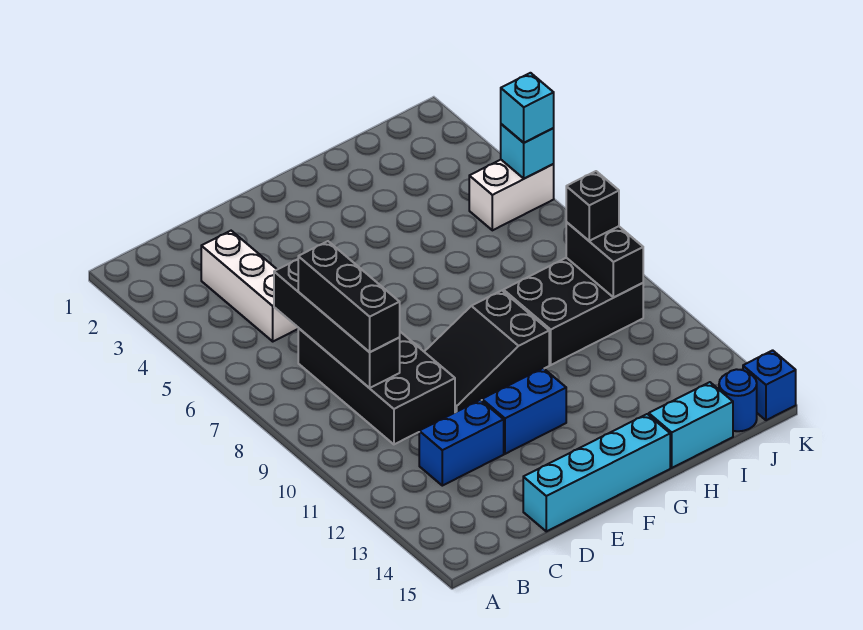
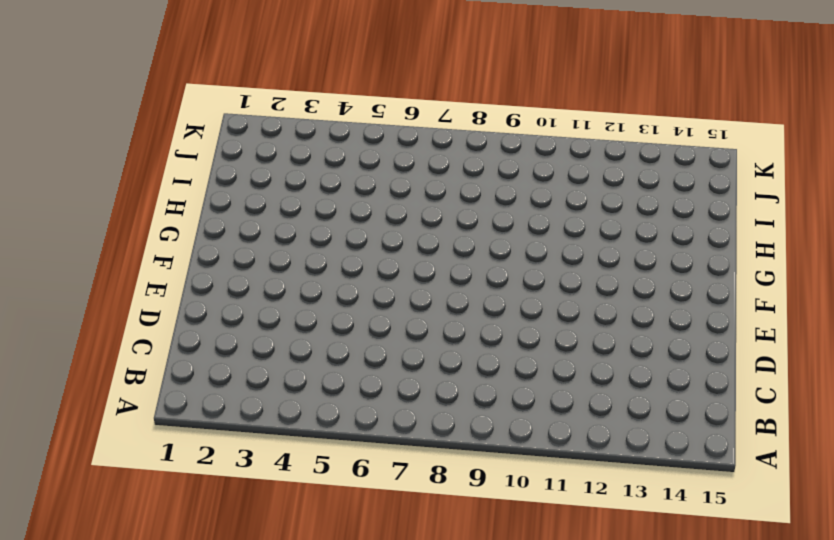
none -> white 1x3 brick [201,231,298,341]
none -> black 2x4 brick [298,328,455,444]
none -> blue 1x2 brick [419,400,504,486]

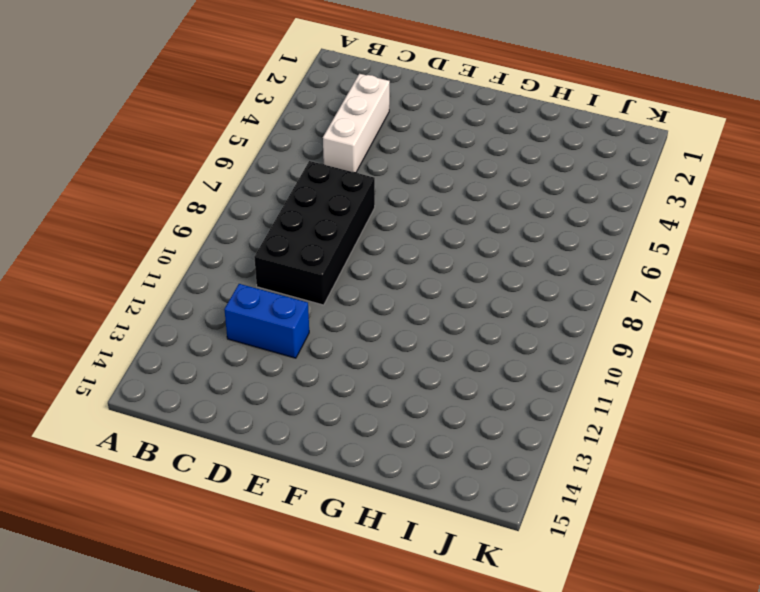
none -> cyan 1x4 brick [523,414,670,531]
none -> black 2x3 slope [424,291,549,412]
none -> blue 1x2 brick [482,368,566,454]

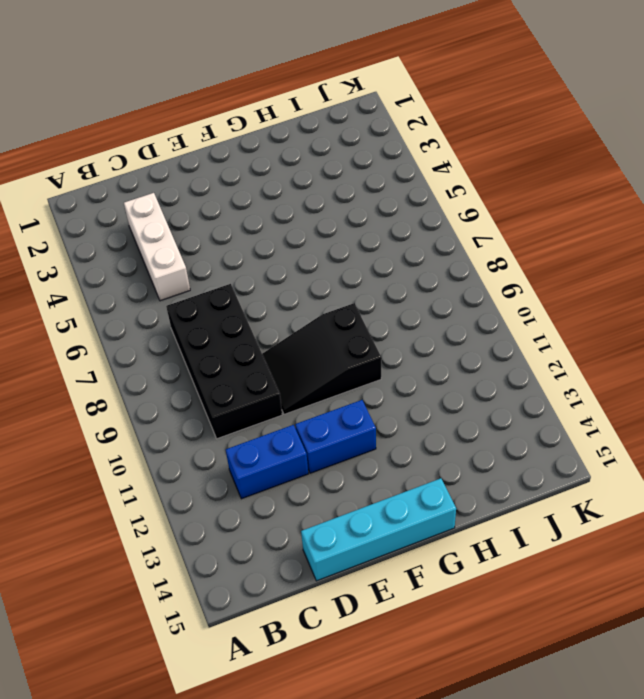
none -> black 2x3 brick [503,258,643,365]
none -> cyan 1x2 brick [649,382,733,468]
none -> white 1x2 brick [469,160,554,230]

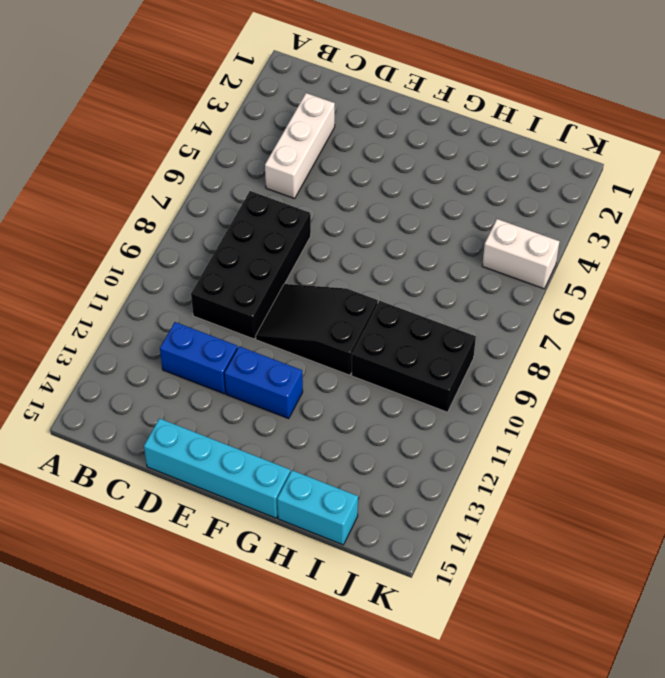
none -> blue 1x1 round brick [719,369,757,431]
none -> blue 1x1 brick [743,350,796,420]
none -> black 1x4 brick [274,259,400,388]

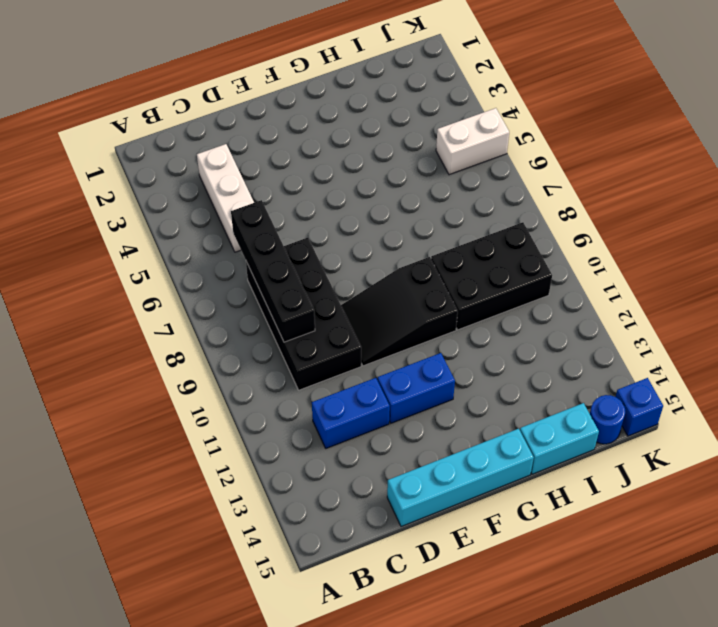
none -> black 1x2 brick [566,222,643,297]
none -> cyan 1x1 brick [501,124,554,179]
none -> black 1x3 brick [298,241,400,352]

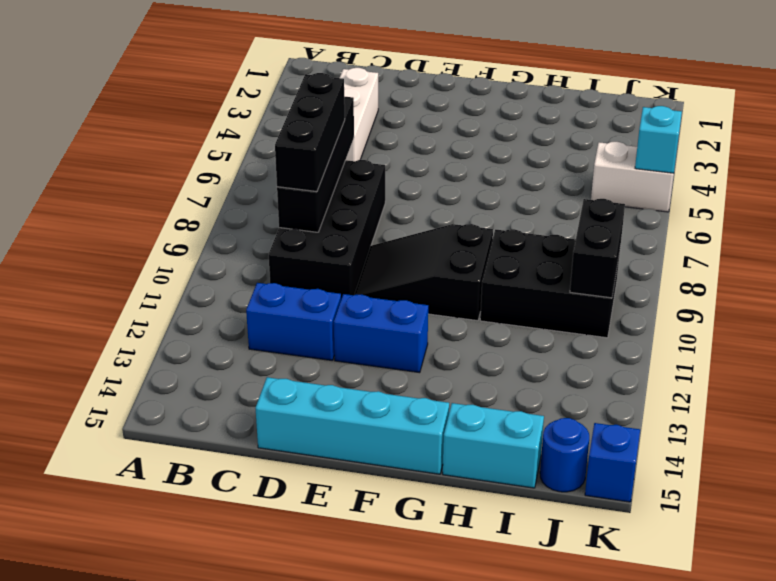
none -> black 1x1 brick [566,171,619,241]
none -> cyan 1x1 brick [501,73,554,143]

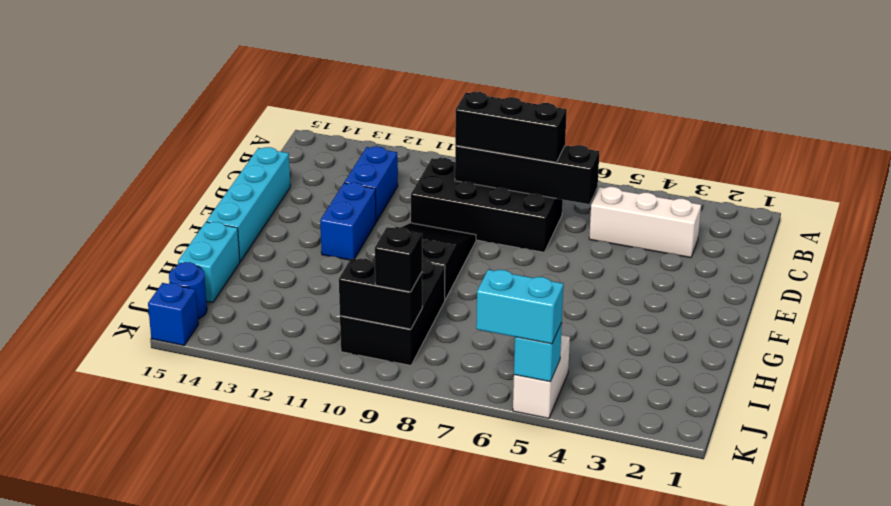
cyan 1x2 brick [476,270,563,344] -> cyan 1x1 brick [501,73,554,143]

